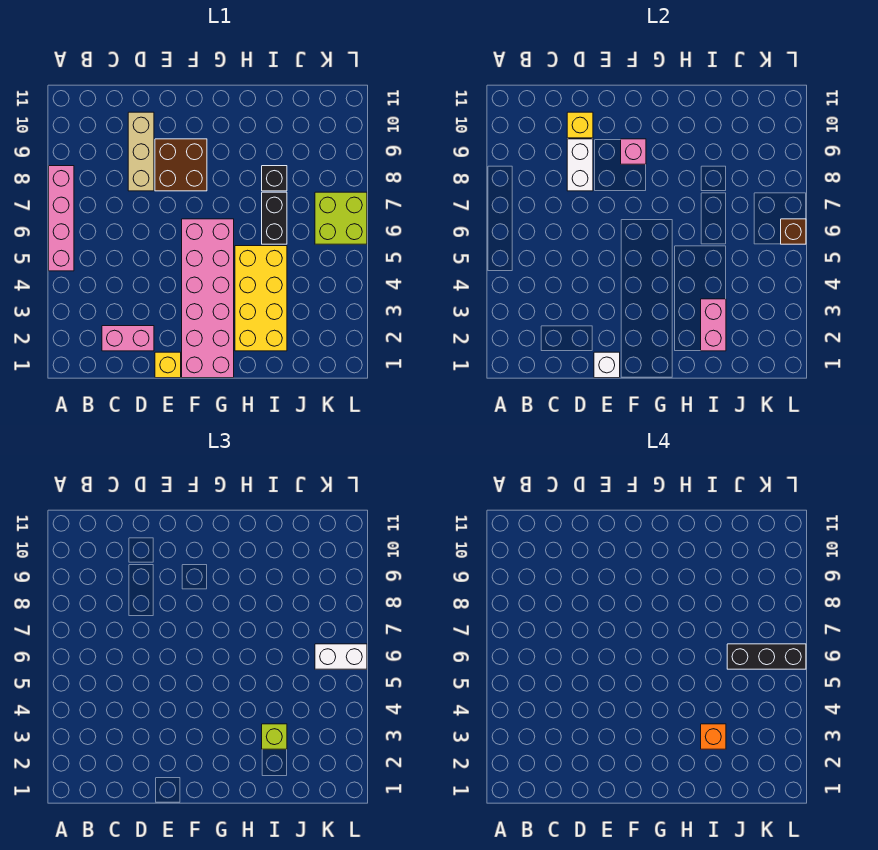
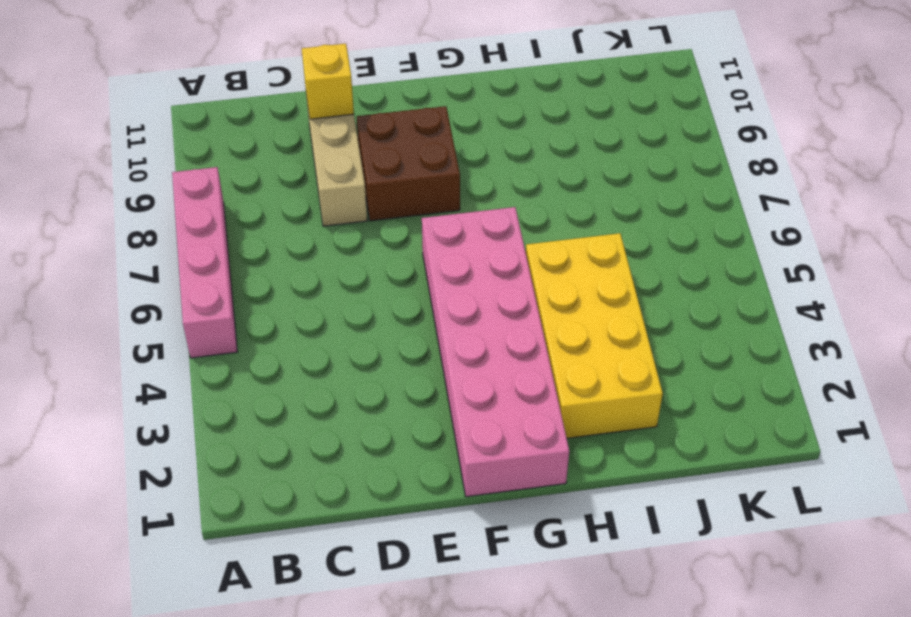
none -> pink 1x2 brick [102,326,154,351]
none -> yellow 1x1 brick [155,352,181,378]
none -> black 1x2 brick [262,192,287,244]

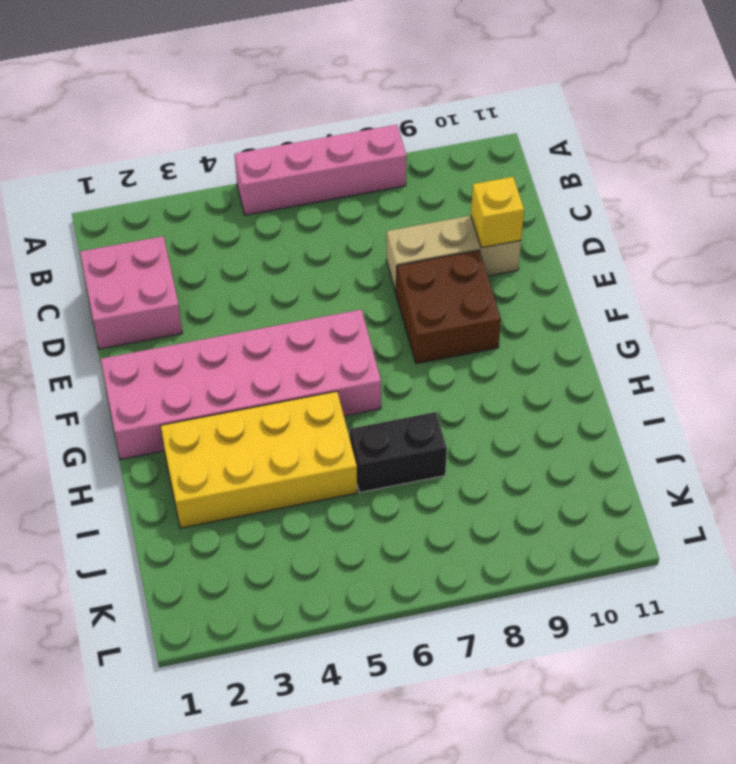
pink 2x2 brick [80,236,182,349] -> pink 1x2 brick [102,326,154,351]
none -> yellow 1x1 brick [155,352,181,378]
none -> black 1x1 brick [262,166,287,191]
none -> lime 2x2 brick [315,192,367,244]

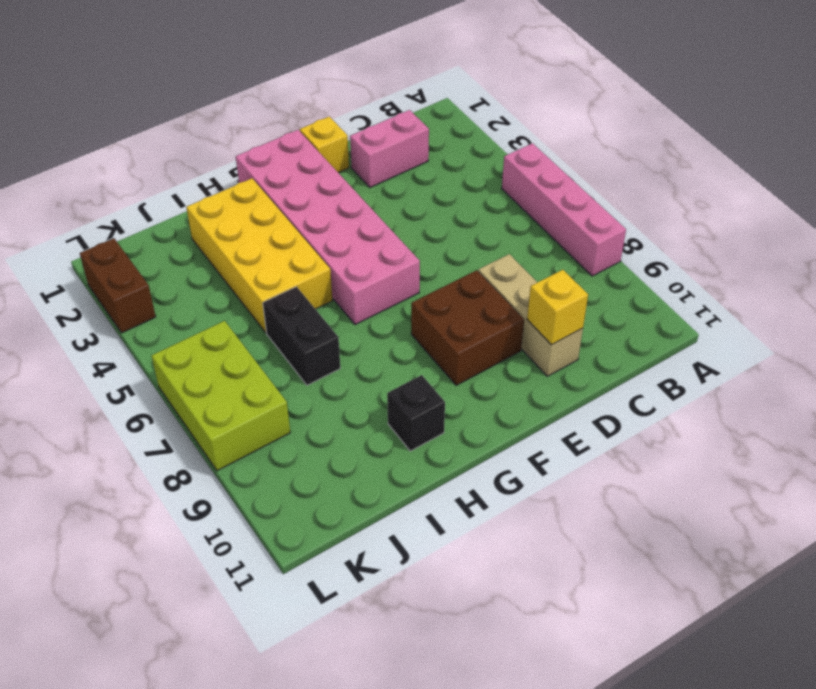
black 1x1 brick [387,375,445,451] -> black 1x1 brick moved to [262,166,287,191]
lime 2x3 brick [151,321,290,471] -> lime 2x2 brick [315,192,367,244]
brown 1x2 brick [80,238,156,333] -> none
none -> white 1x2 brick [567,139,593,191]
none -> white 1x1 brick [594,352,620,378]
none -> pink 1x1 brick [621,139,646,164]

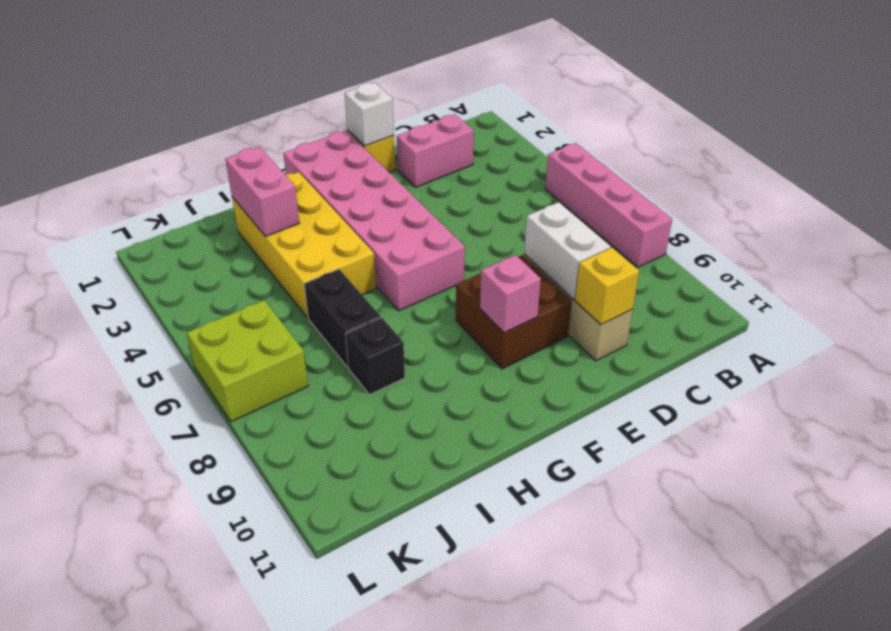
none -> brown 1x1 brick [781,219,806,244]
none -> lime 1x1 brick [262,724,287,749]
none -> white 1x2 brick [315,644,367,669]

